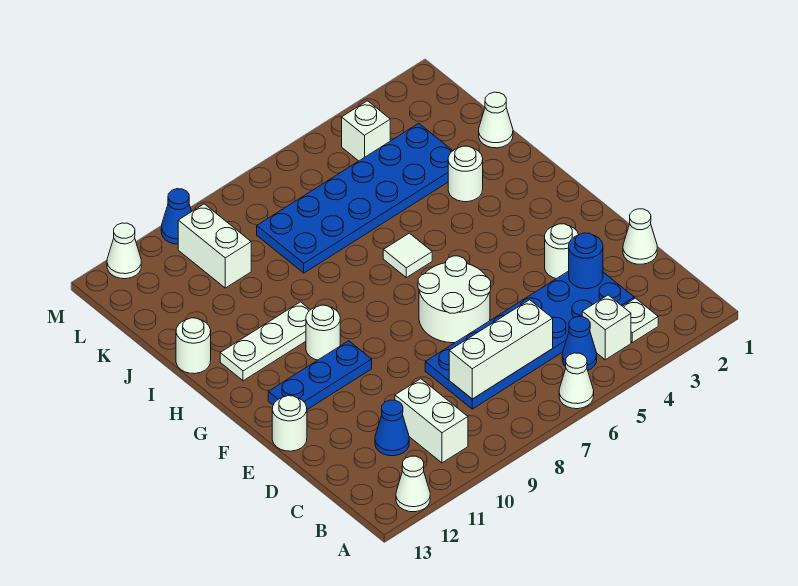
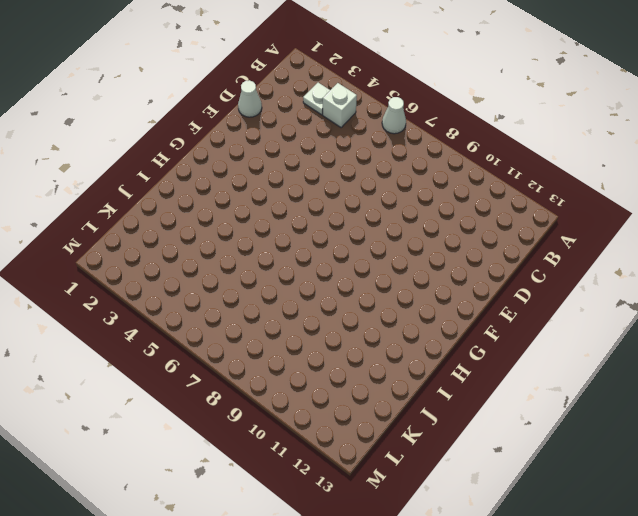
none -> white 1x1 cone [396,456,430,512]
none -> blue 1x1 cone [562,317,597,370]
none -> white 1x2 brick [395,379,468,463]

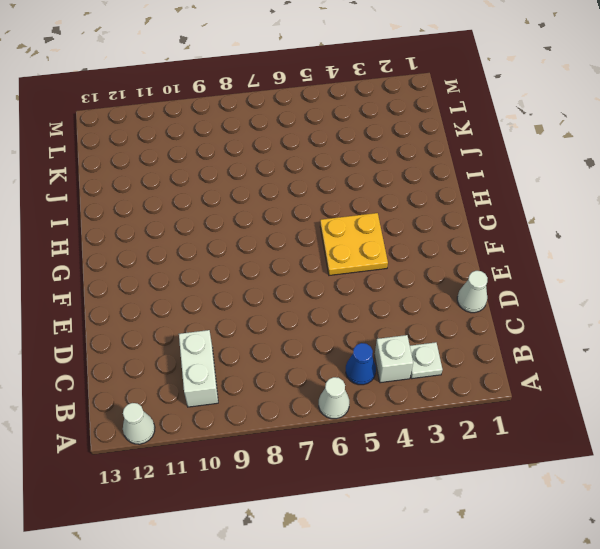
yellow 2x2 plate [320,213,388,275] -> none
none -> blue 2x6 plate [425,271,634,409]
none -> blue 1x1 cone [375,400,409,456]
none -> white 1x1 round brick [545,224,579,279]

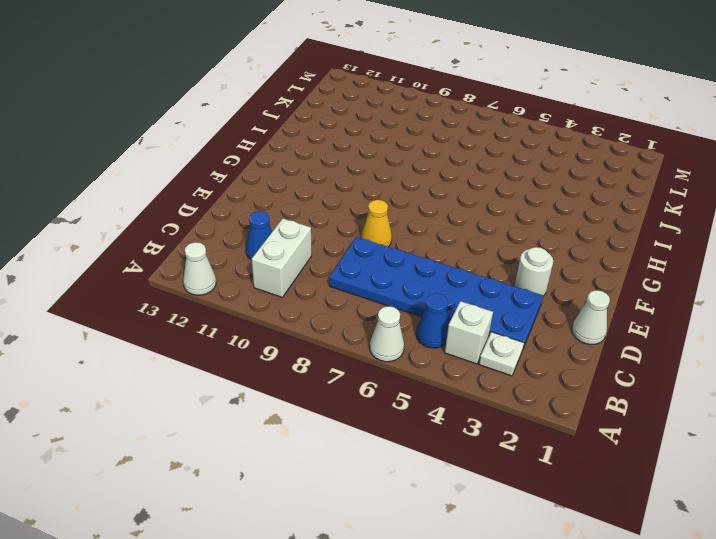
yellow 1x1 cone [361,200,392,247] -> none
none -> white 2x2 round brick [418,256,491,343]
none -> white 1x1 round brick [272,396,307,451]
none -> blue 1x3 plate [268,341,372,410]

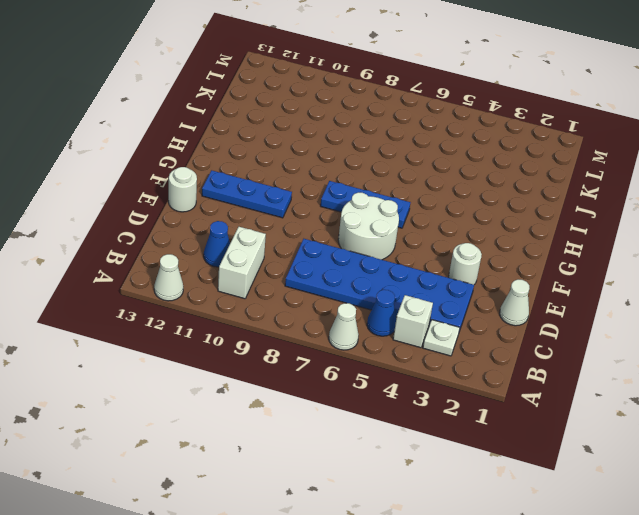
blue 1x3 plate [321,181,411,228] -> none
none -> white 1x1 round brick [306,305,340,360]
none -> white 1x1 tile [383,233,432,278]
none -> white 1x3 plate [220,302,310,381]

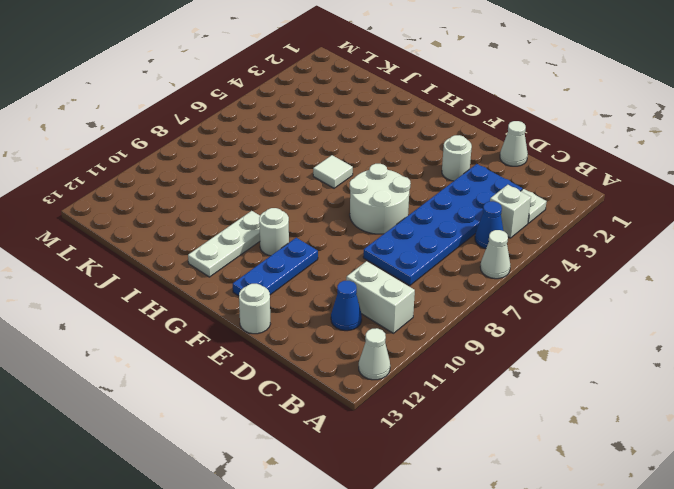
none -> white 1x1 round brick [448,146,483,202]
none -> white 1x1 round brick [176,318,211,374]
none -> white 1x1 cone [479,92,513,148]

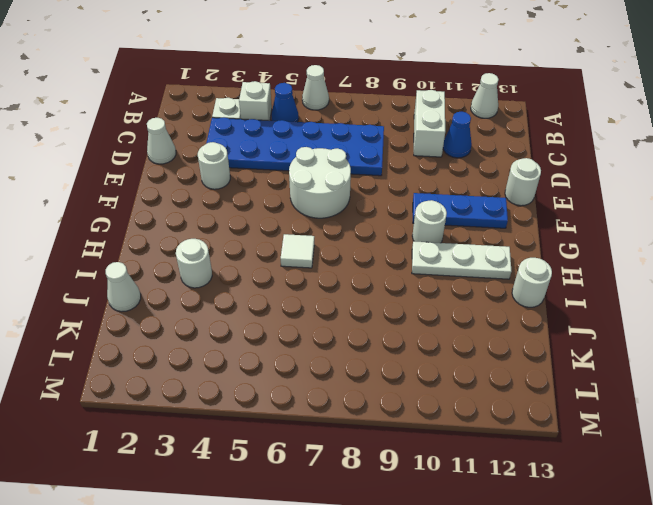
none -> blue 2x6 plate [257,123,453,273]
none -> white 1x2 brick [178,204,251,288]
none -> white 1x1 brick [342,101,390,161]

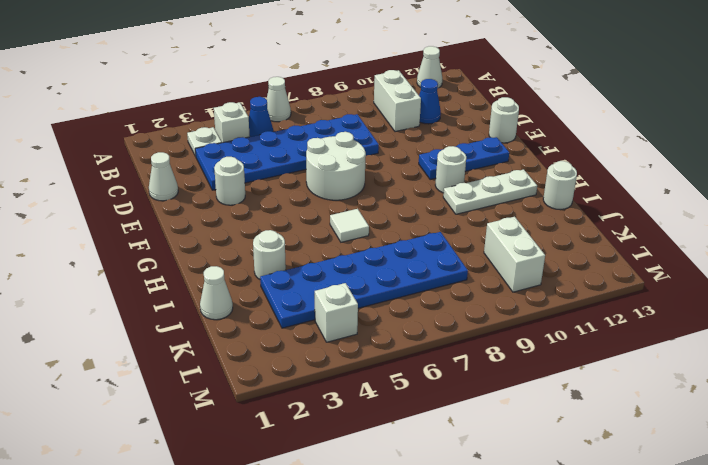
none -> blue 1x1 cone [161,189,192,244]
none -> white 1x1 cone [107,223,141,279]
none -> white 1x3 brick [449,300,553,399]

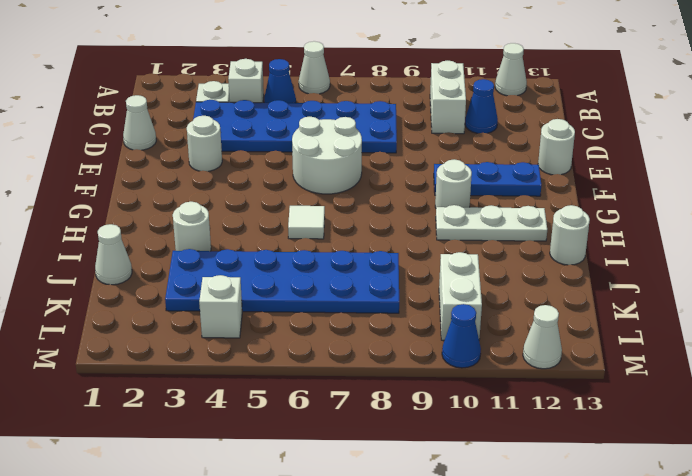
none -> white 1x3 brick [449,300,553,399]
none -> blue 1x1 round brick [569,233,603,289]

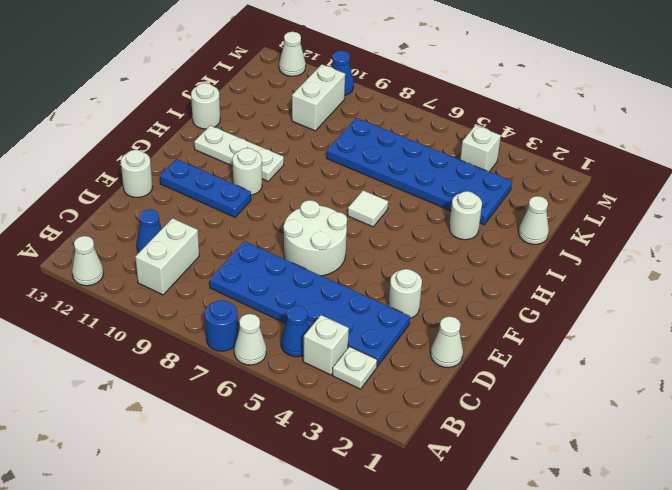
blue 1x1 round brick [205,300,238,351] -> blue 1x1 round brick moved to [569,233,603,289]
none -> white 1x3 brick [449,300,553,399]

